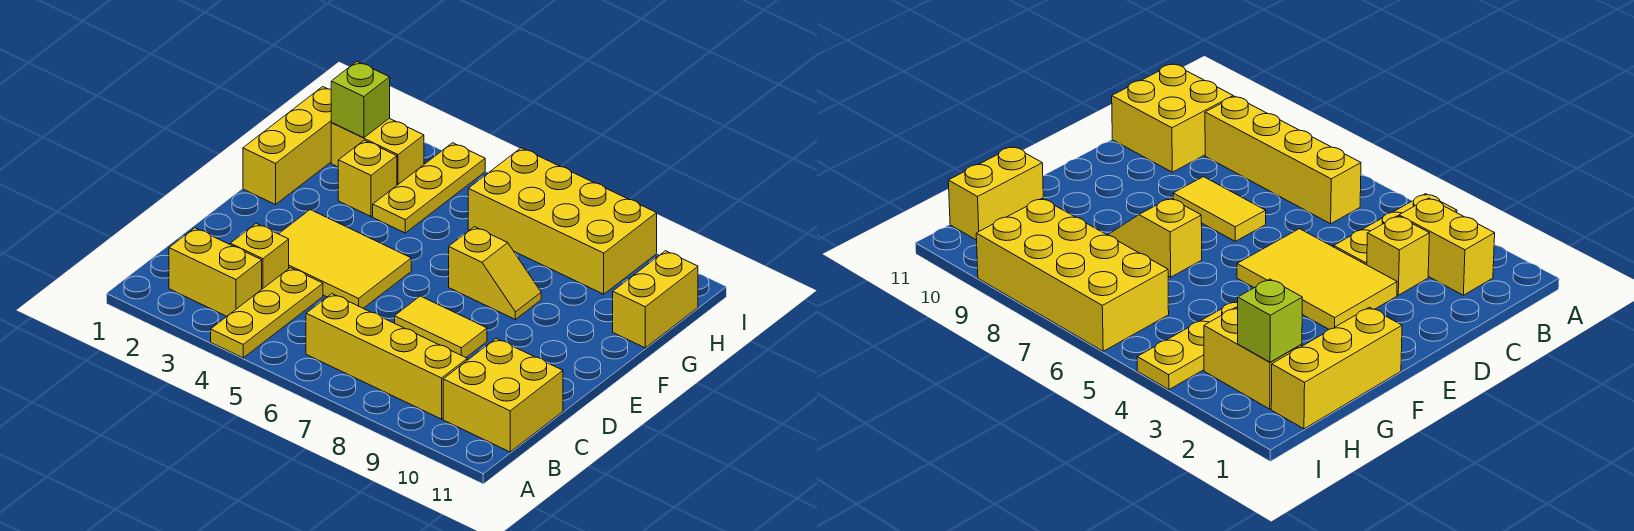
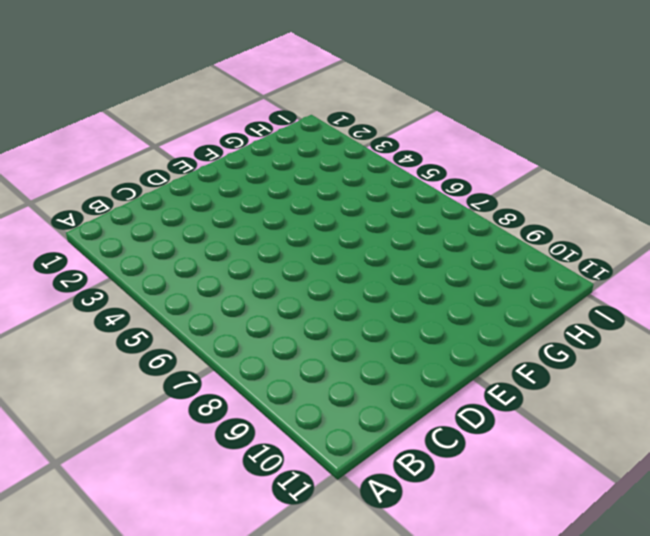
none -> yellow 1x3 plate [211,268,323,358]
none -> yellow 1x2 brick [169,228,262,316]
none -> yellow 1x4 brick [306,294,467,419]

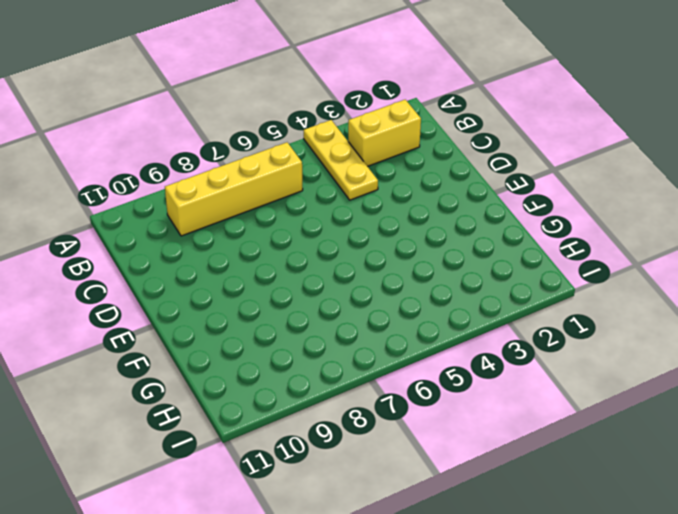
none -> yellow 2x2 brick [443,339,563,452]
none -> yellow 1x1 brick [230,224,289,289]
none -> yellow 2x3 tile [279,210,411,308]

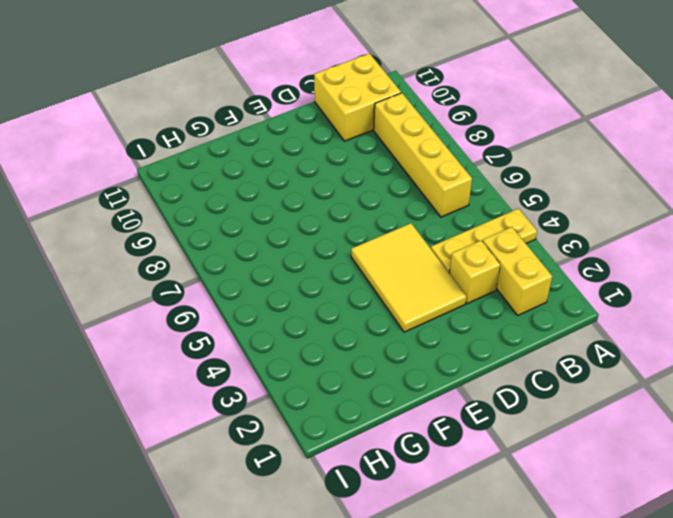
none -> yellow 1x2 tile [395,296,487,357]
none -> yellow 1x3 brick [243,87,331,205]
none -> yellow 1x2 slope [449,227,541,319]

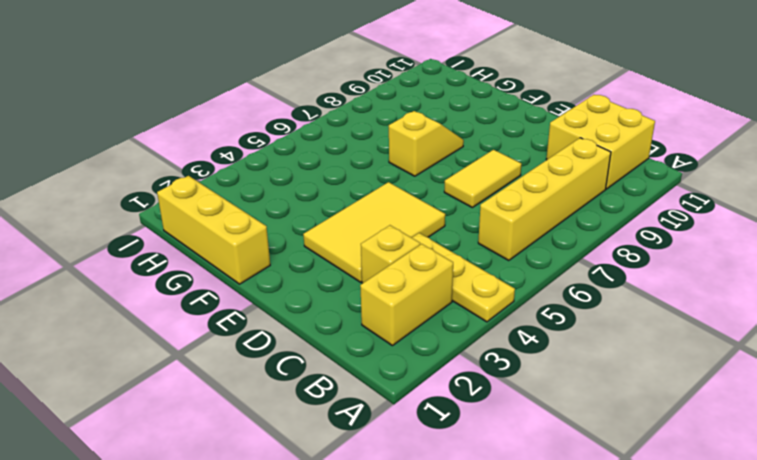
none -> yellow 1x1 brick [338,140,397,216]
none -> yellow 1x3 plate [373,143,485,233]
none -> yellow 1x2 brick [613,251,698,348]

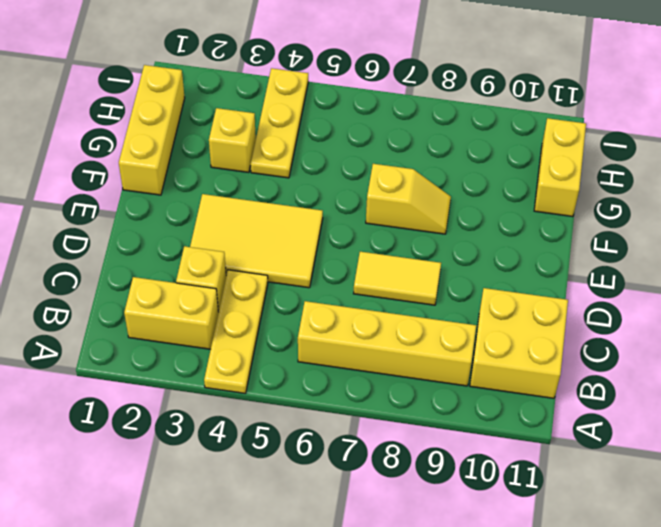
none -> yellow 1x2 brick [331,118,424,185]
none -> yellow 2x4 brick [468,148,657,294]
none -> lime 1x1 brick [331,62,390,138]

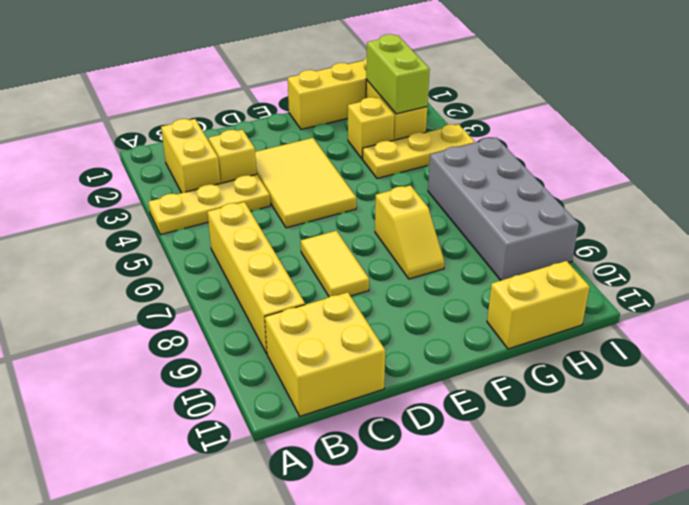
lime 1x2 brick [366,34,430,114] -> lime 1x1 brick [331,62,390,138]
grey 2x4 brick [428,138,579,280] -> yellow 2x4 brick [468,148,657,294]

